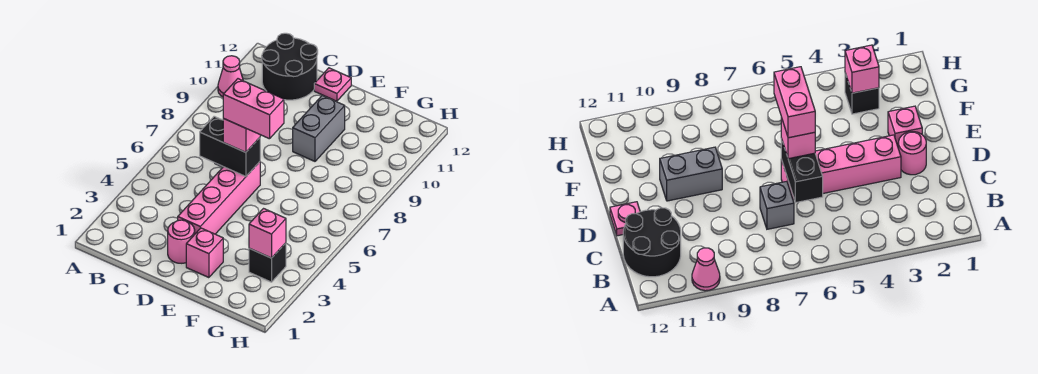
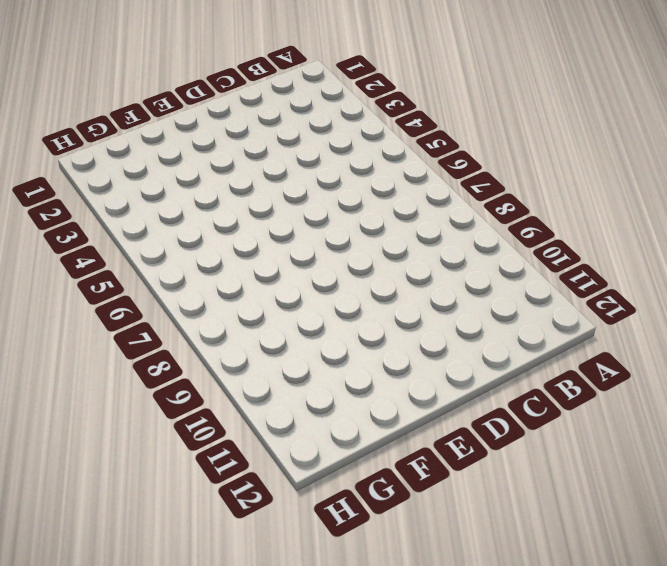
none -> pink 1x1 cone [218,56,243,97]
none -> black 2x2 round brick [262,33,318,100]
none -> grey 1x1 brick [760,181,794,229]

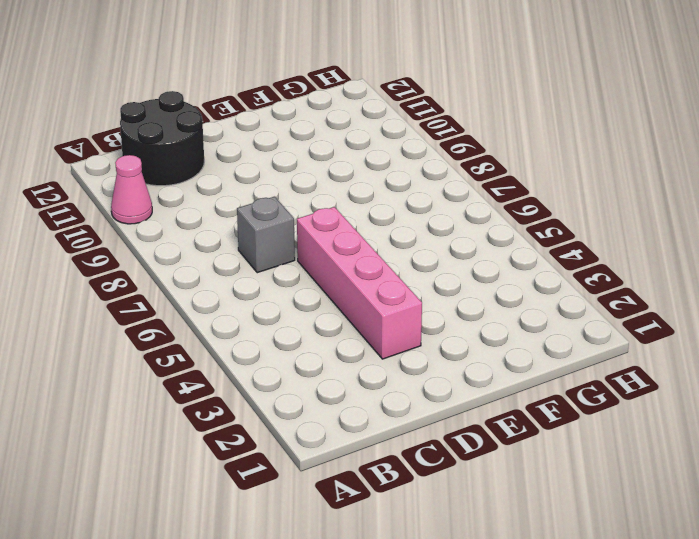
none -> pink 1x1 round brick [168,220,195,263]
none -> pink 1x1 plate [314,68,351,101]
none -> pink 1x1 brick [186,228,223,278]

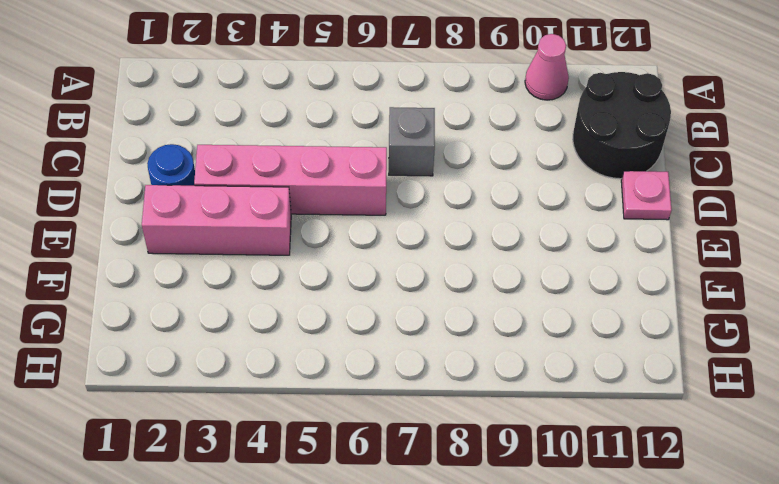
blue 1x1 round brick [147,144,195,186] -> pink 1x1 round brick [168,220,195,263]
pink 1x3 brick [142,185,291,255] -> pink 1x1 brick [186,228,223,278]
none -> grey 1x2 brick [293,96,345,161]
none -> black 1x1 brick [249,243,286,282]
none -> black 1x2 brick [200,116,260,176]

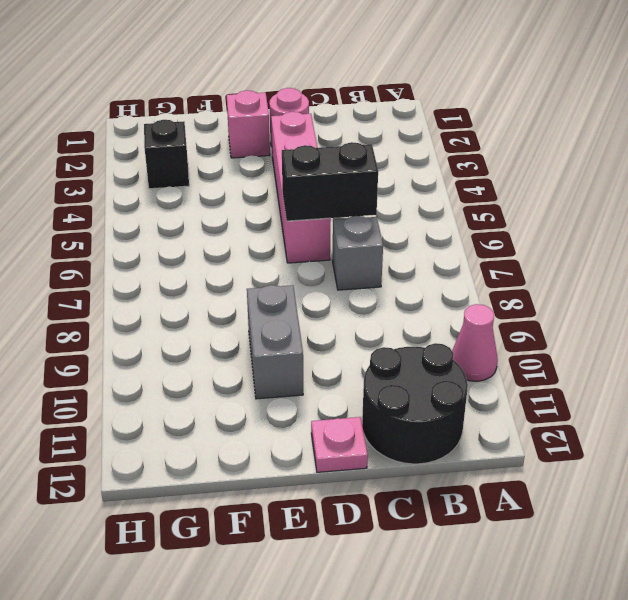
none -> pink 1x1 brick [249,209,286,258]
none -> pink 1x1 brick [223,119,260,152]
none -> pink 1x2 brick [223,79,284,139]

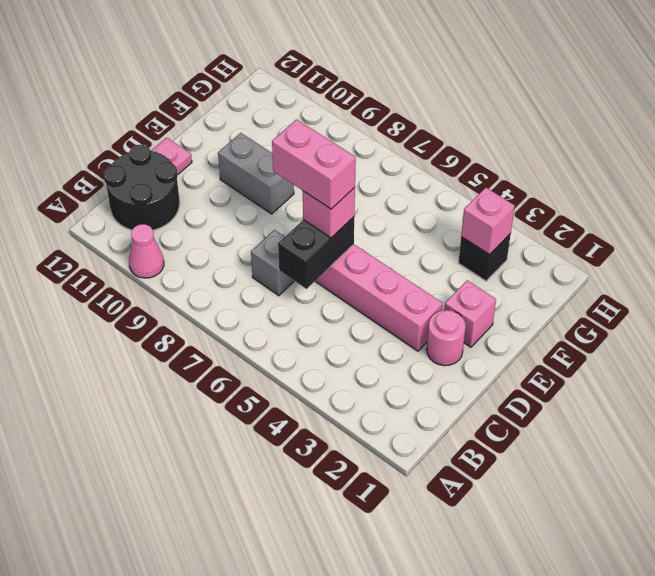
pink 1x2 brick [272,119,356,209] -> pink 1x2 brick turned to [223,79,284,139]

